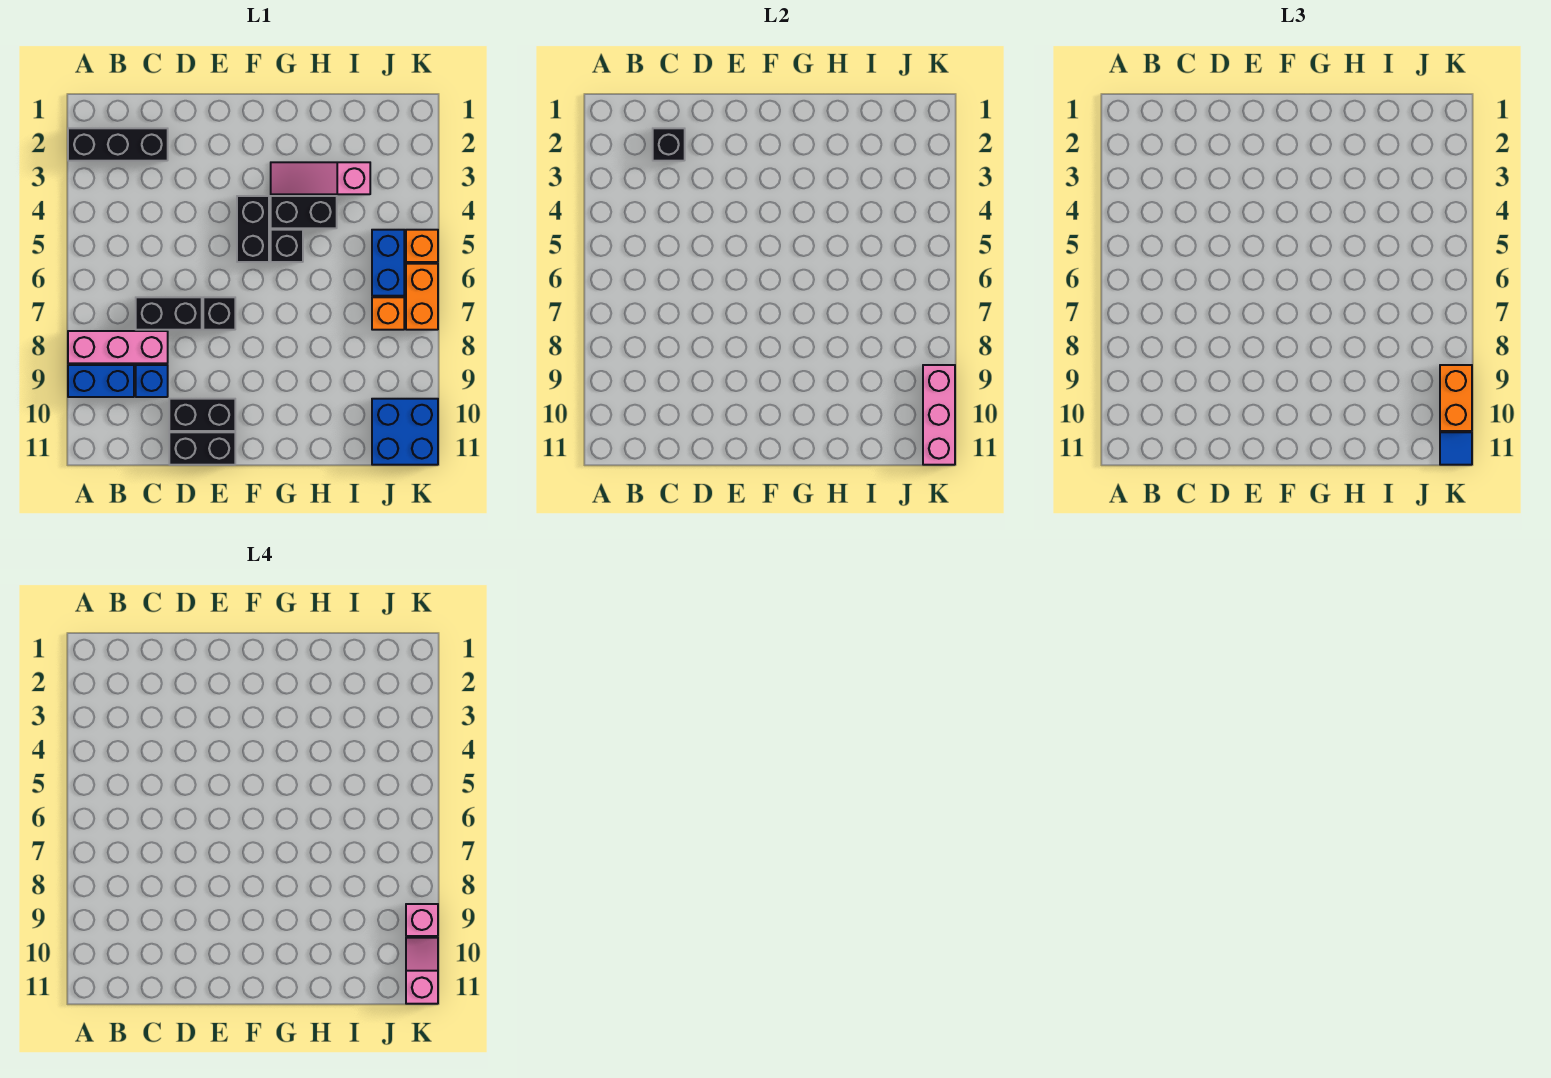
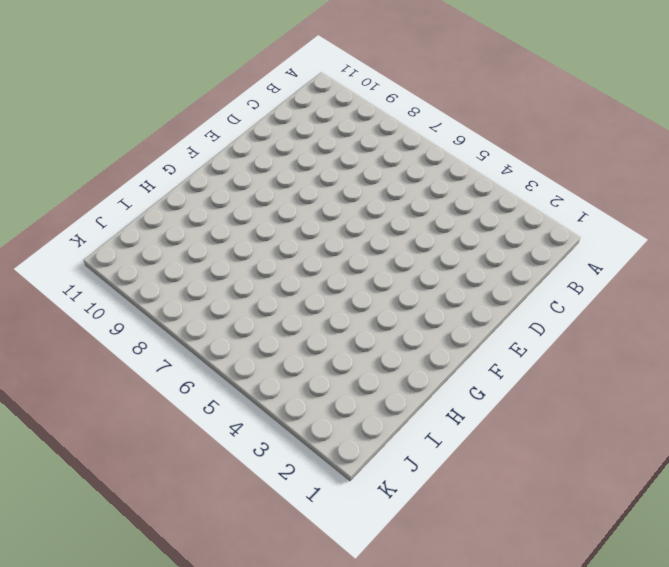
none -> black 1x3 brick [68,128,168,161]
none -> pink 1x3 brick [68,331,168,363]
none -> blue 1x2 brick [68,365,134,397]

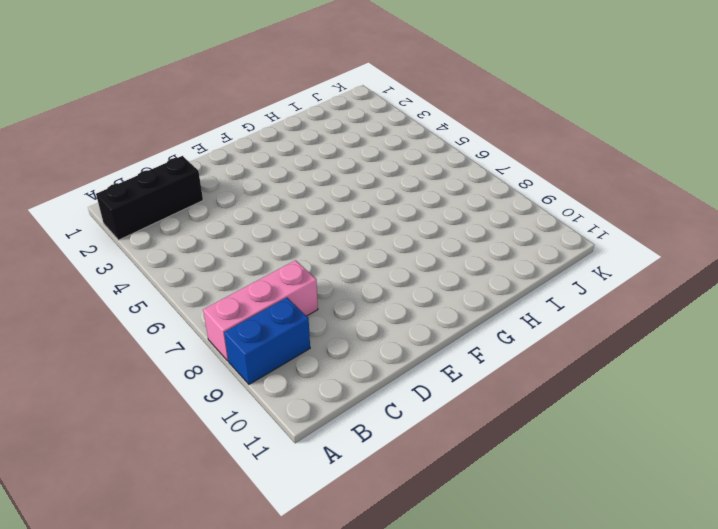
none -> black 1x2 brick [136,297,202,330]
none -> blue 1x1 brick [136,365,168,397]
none -> black 1x2 brick [169,399,235,431]

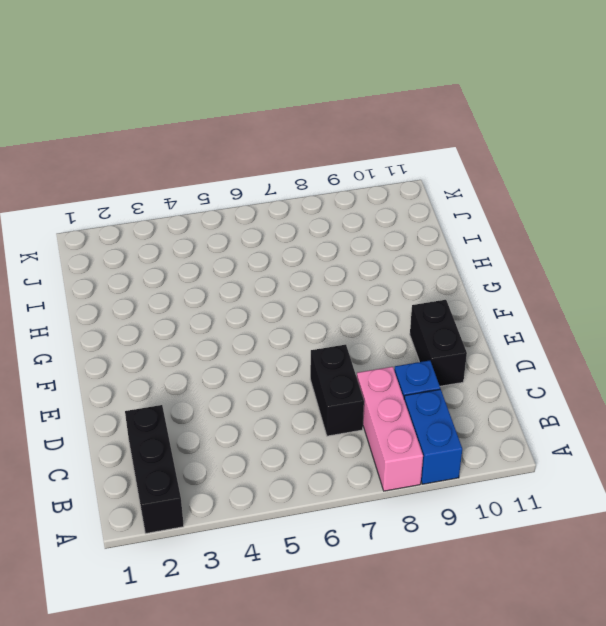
none -> black 1x2 brick [169,432,235,465]
none -> black 1x1 brick [203,297,235,330]
none -> black 1x2 brick [237,196,269,262]

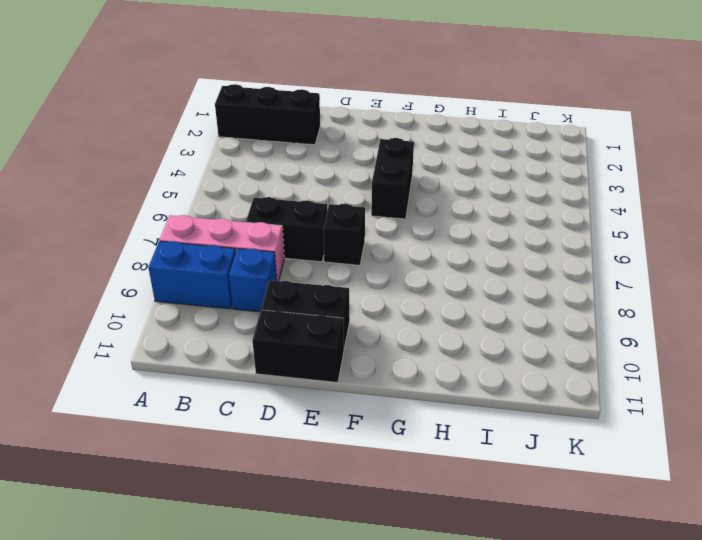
none -> pink 1x3 slope [271,162,370,194]
none -> black 1x2 brick [271,196,337,228]
none -> black 1x1 brick [271,230,303,262]

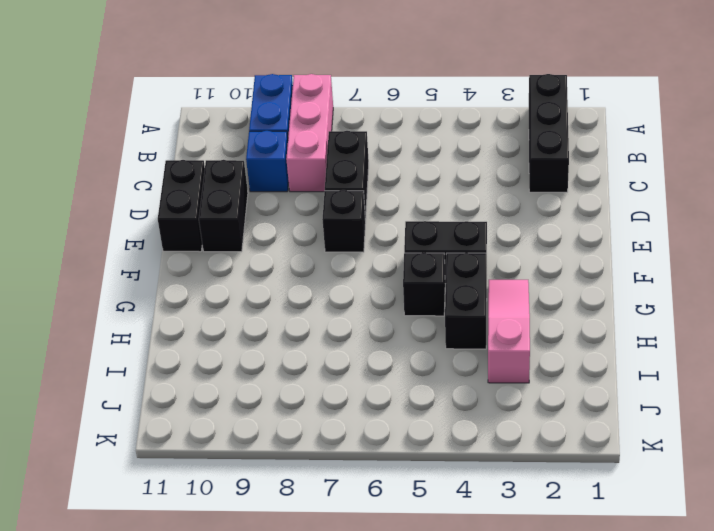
none -> blue 1x2 brick [372,230,404,296]
none -> orange 1x1 brick [372,297,404,330]
none -> blue 2x2 brick [372,399,438,465]

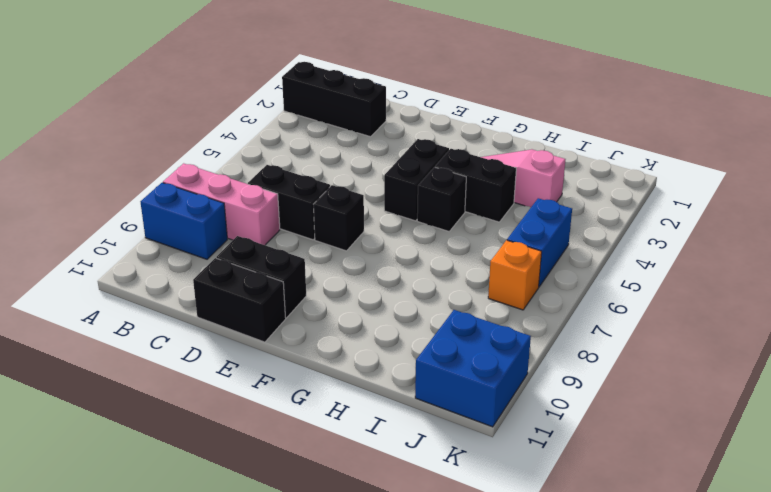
none -> blue 1x1 brick [136,365,168,397]
none -> orange 1x1 brick [406,230,438,262]
none -> orange 1x2 brick [406,264,438,330]

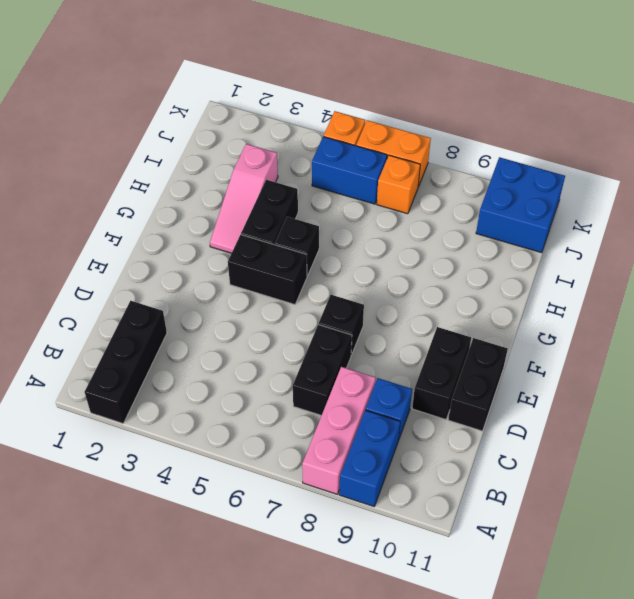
none -> black 1x1 brick [653,128,685,161]
none -> pink 1x3 brick [923,365,955,465]
none -> orange 1x2 brick [1440,365,1472,431]

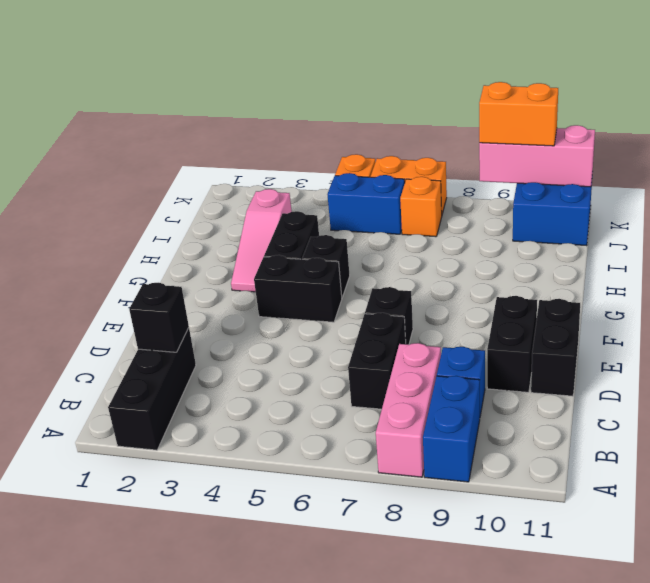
none -> blue 1x1 tile [1440,432,1472,465]
none -> pink 1x1 brick [406,904,438,936]
none -> pink 1x2 slope [406,938,438,1004]

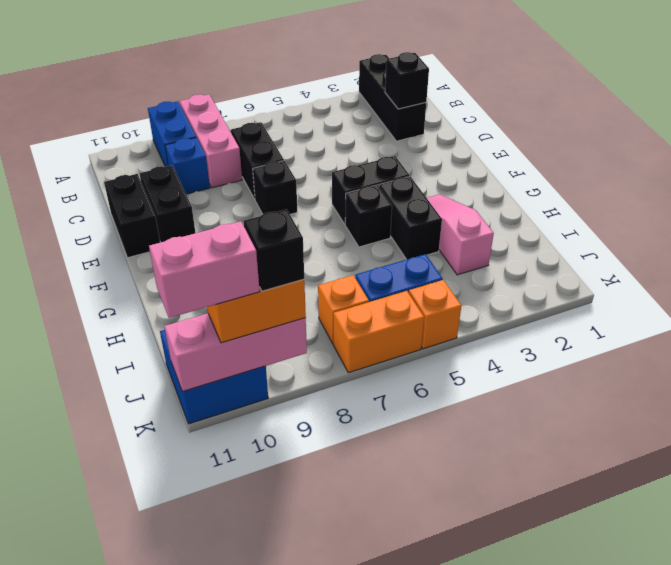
black 1x1 brick [244,209,304,291] -> pink 1x1 brick [406,904,438,936]
pink 1x2 brick [149,221,260,318] -> pink 1x2 slope [406,938,438,1004]
none -> blue 1x1 tile [1440,432,1472,465]

